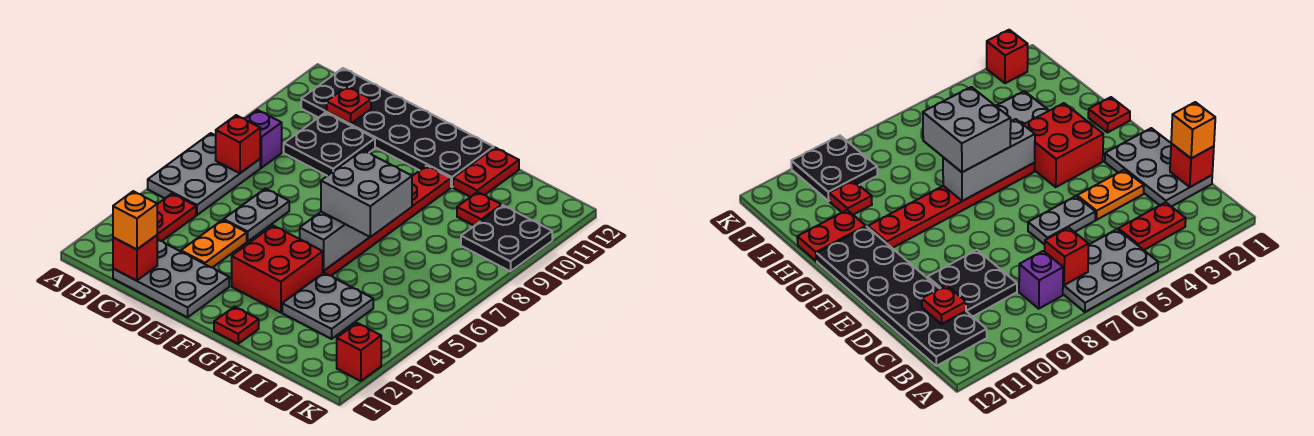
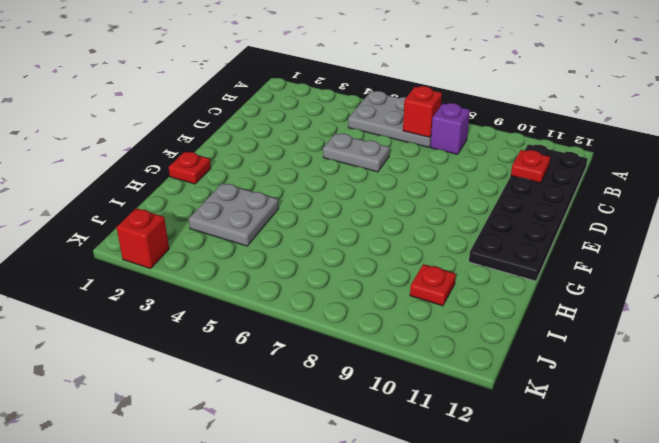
none -> red 1x2 plate [157,194,196,241]
none -> grey 2x3 plate [113,239,229,317]
none -> black 2x2 plate [284,113,375,176]

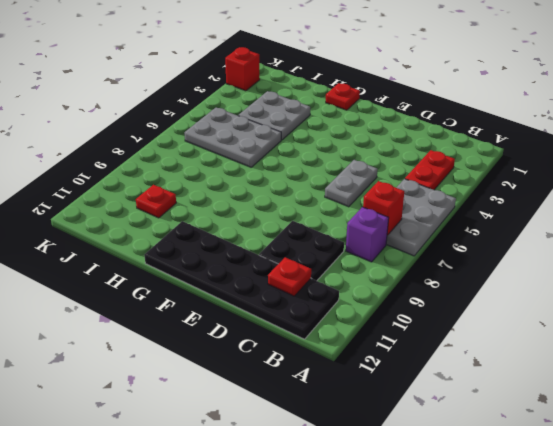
grey 2x3 plate [184,108,281,167] -> grey 2x3 plate moved to [113,239,229,317]
none -> orange 1x2 plate [181,220,247,268]
none -> red 2x2 brick [232,226,323,312]
none -> red 1x6 plate [323,166,451,276]

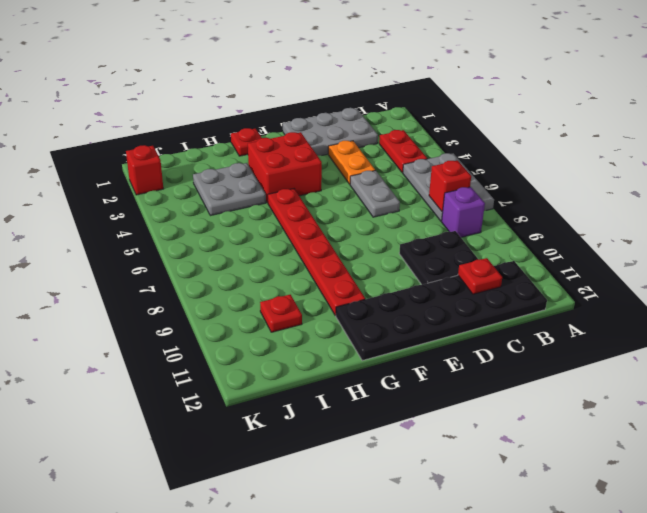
none -> red 1x2 plate [453,148,519,197]
none -> black 2x2 plate [461,205,552,271]
none -> red 1x1 brick [113,235,157,281]

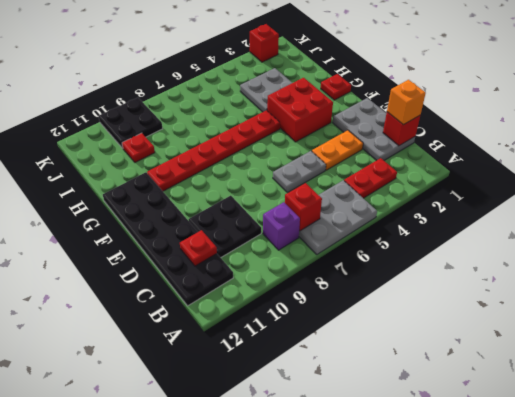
none -> red 1x2 plate [453,148,519,197]
none -> grey 1x3 brick [300,212,369,271]
none -> grey 2x2 brick [321,150,412,237]

